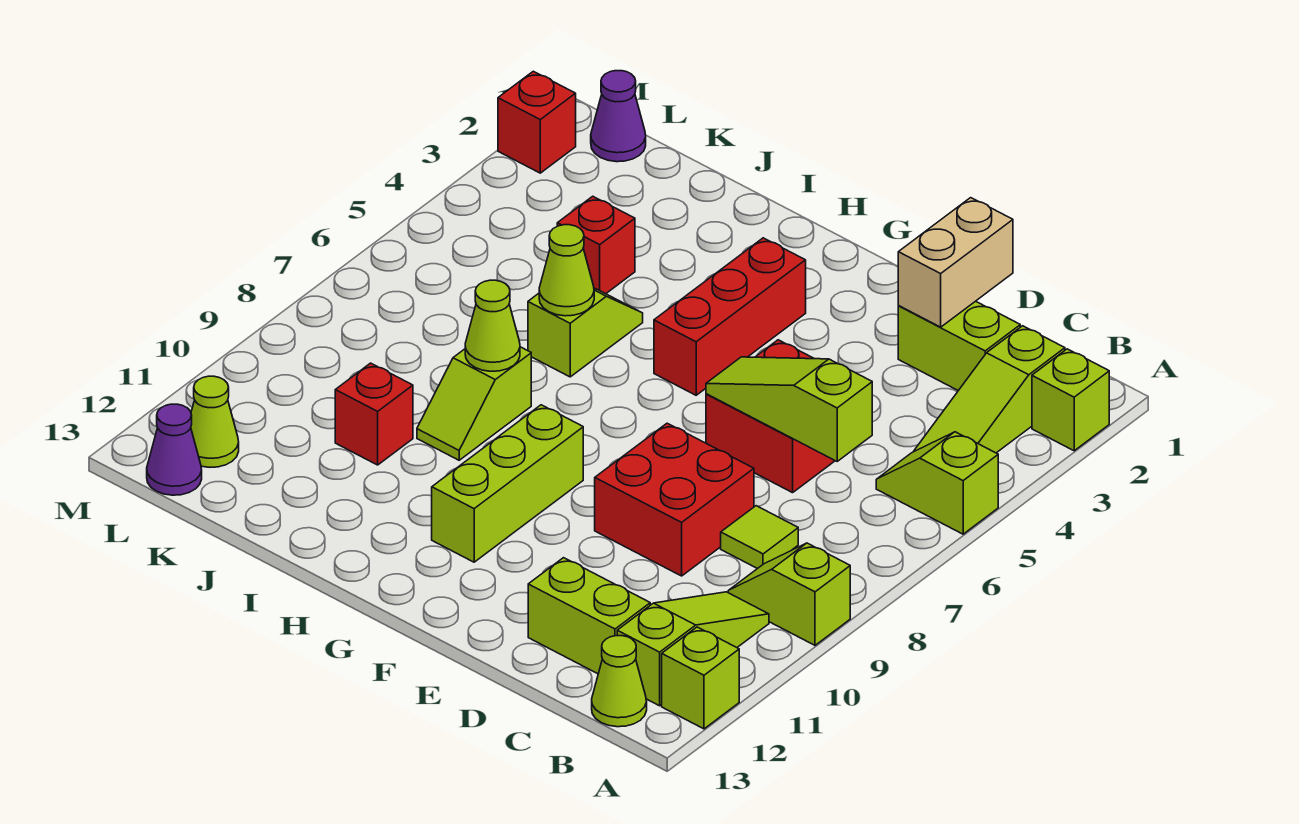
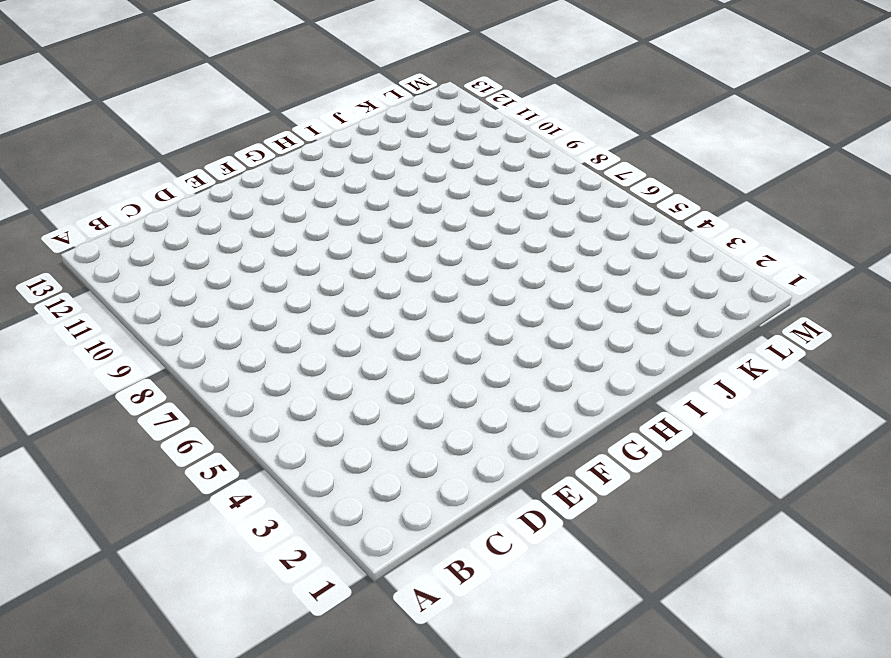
none -> lime 1x1 brick [1032,349,1109,451]
none -> lime 1x2 slope [876,432,998,534]
none -> lime 1x2 slope [728,543,850,645]

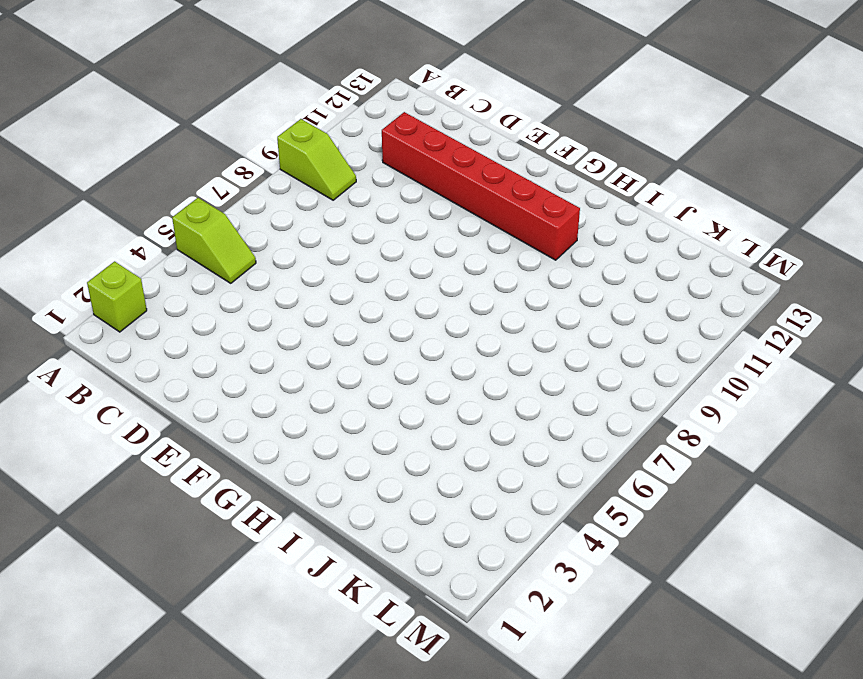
red 1x6 brick [382,112,580,260] -> lime 1x3 brick [432,405,583,562]
none -> lime 1x1 brick [662,627,739,729]
none -> lime 1x3 slope [914,326,1065,453]
none -> lime 1x3 slope [617,592,769,706]

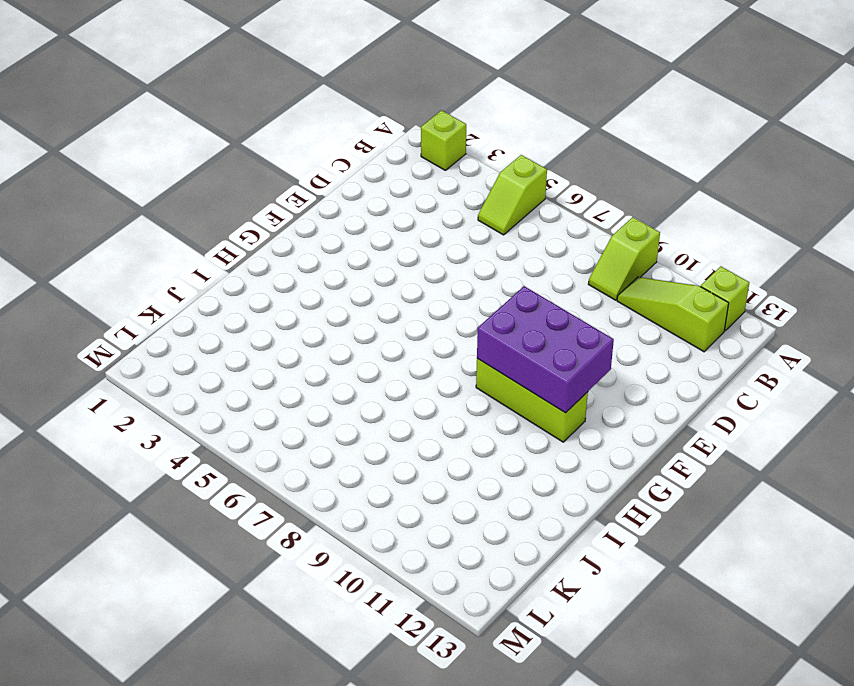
purple 2x3 brick [477,286,614,413] -> none
none -> lime 1x3 slope [914,326,1065,453]
none -> lime 1x1 cone [592,636,647,727]
none -> lime 1x2 brick [898,301,1020,391]

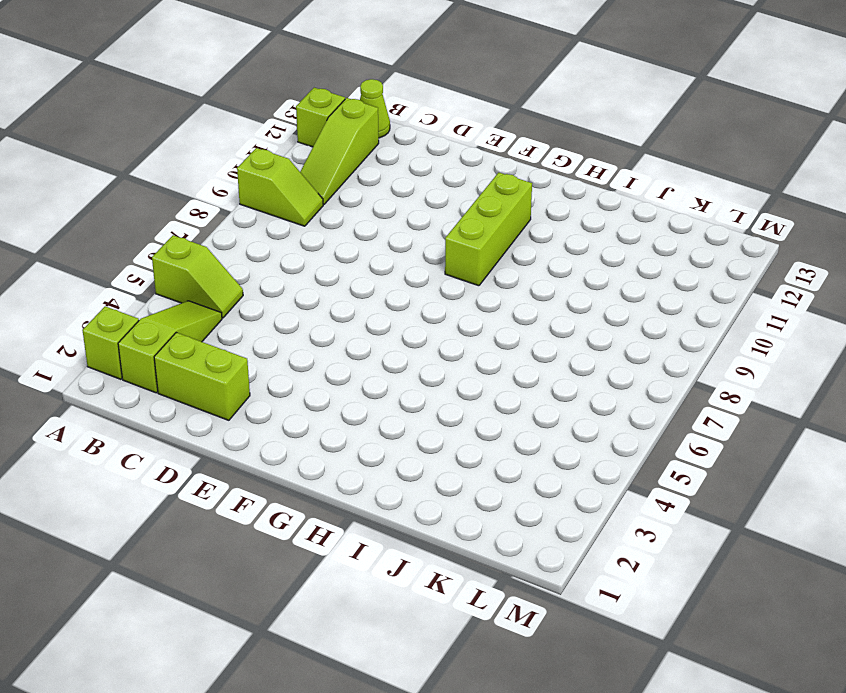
none -> lime 1x1 tile [721,506,798,569]
none -> lime 1x2 brick [528,558,650,674]
none -> red 2x2 brick [706,340,835,493]

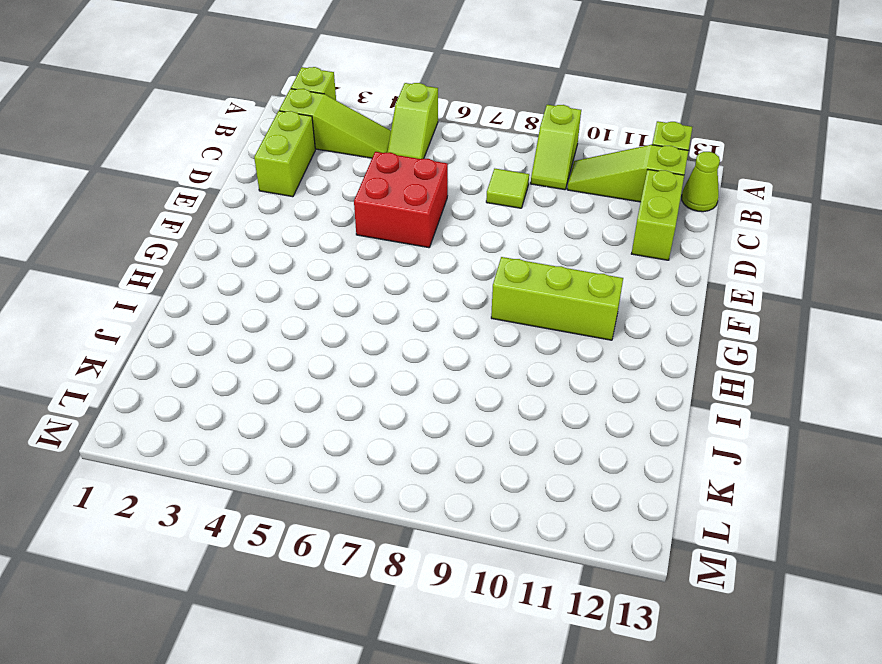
none -> red 2x2 brick [595,423,754,576]
none -> red 1x3 brick [654,238,806,395]
none -> lime 1x2 slope [528,288,643,377]

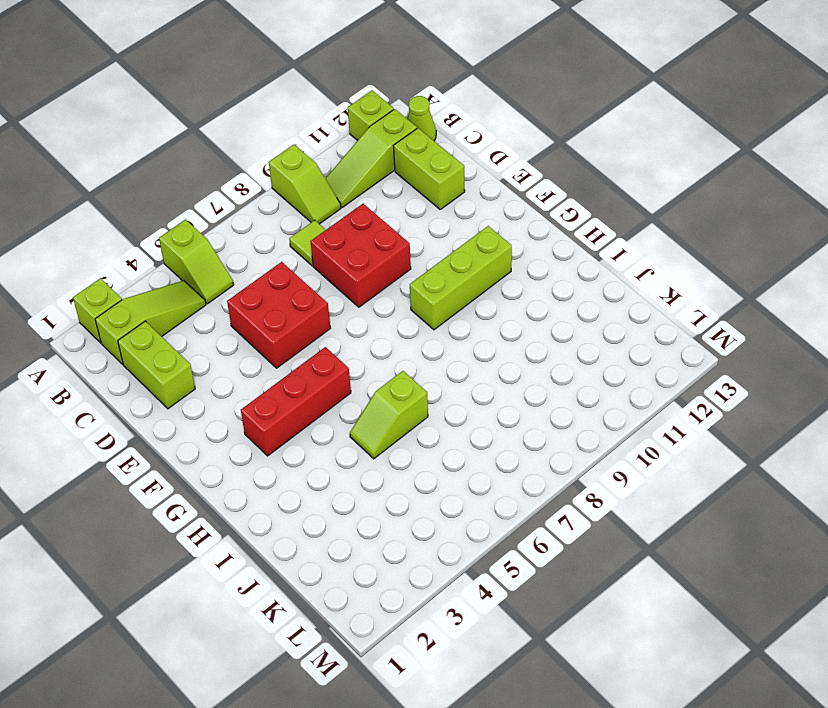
none -> lime 1x2 slope [417,347,531,460]
none -> red 1x1 brick [557,196,635,294]
none -> red 1x1 brick [335,363,413,465]

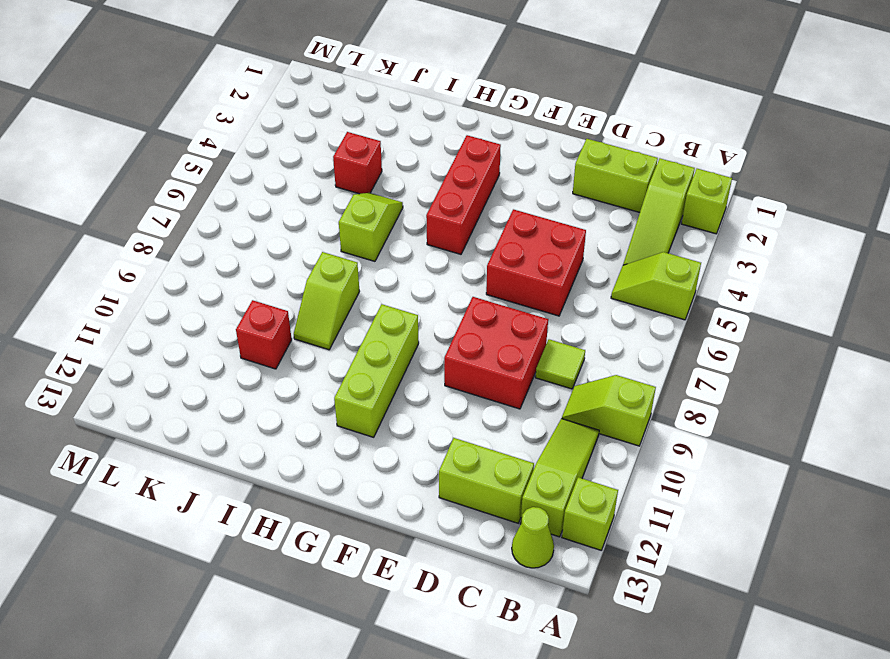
none -> purple 1x1 cone [591,71,646,162]
none -> lime 1x1 cone [191,376,239,467]
none -> purple 1x1 cone [147,404,202,495]

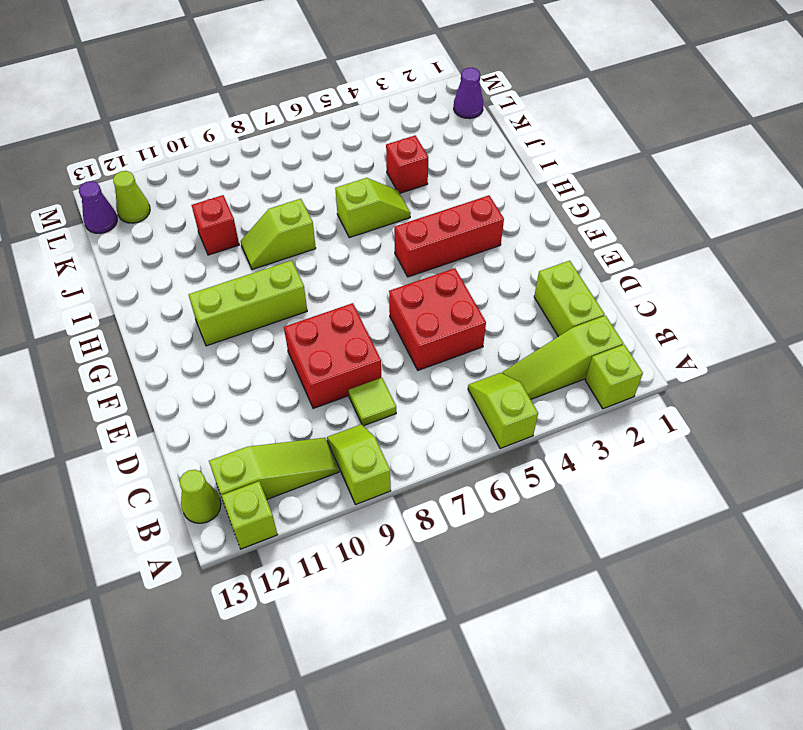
none -> lime 1x2 brick [528,558,650,674]
none -> red 1x1 brick [498,71,576,173]
none -> lime 1x3 slope [706,357,872,461]

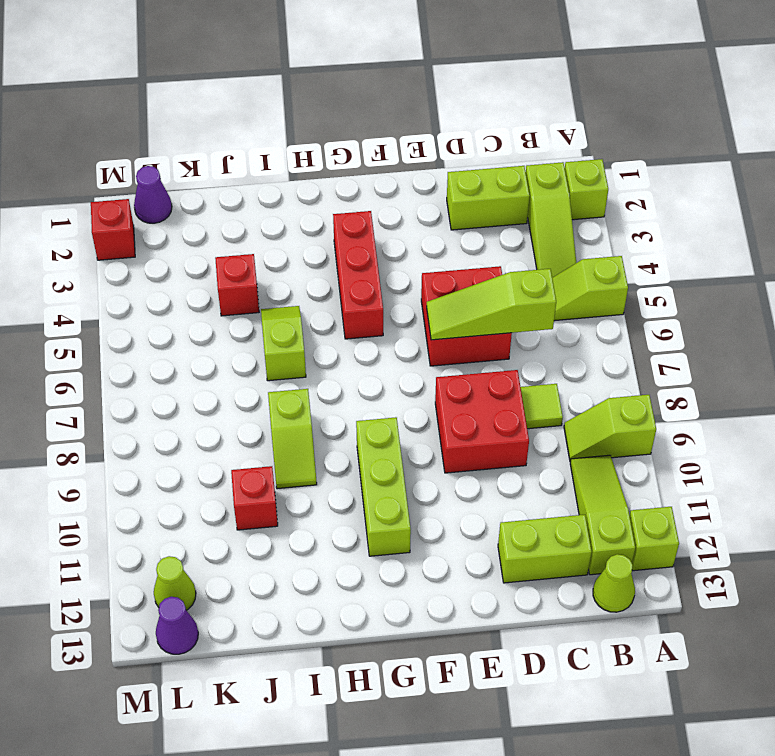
none -> tan 1x2 brick [898,198,1013,327]
none -> lime 1x1 cone [539,225,594,316]
none -> lime 1x1 cone [465,280,520,371]

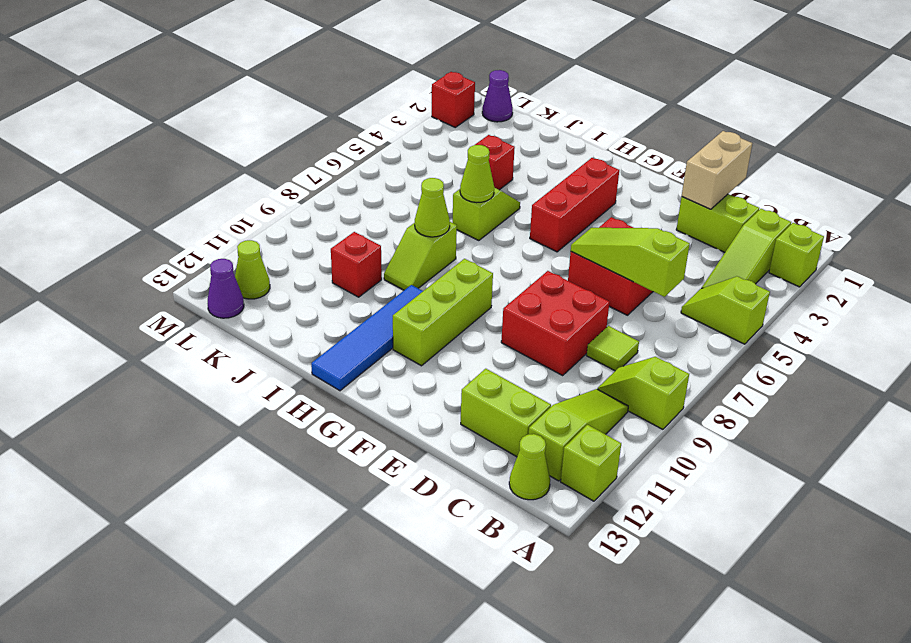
blue 1x4 tile [311,285,423,391] -> none

